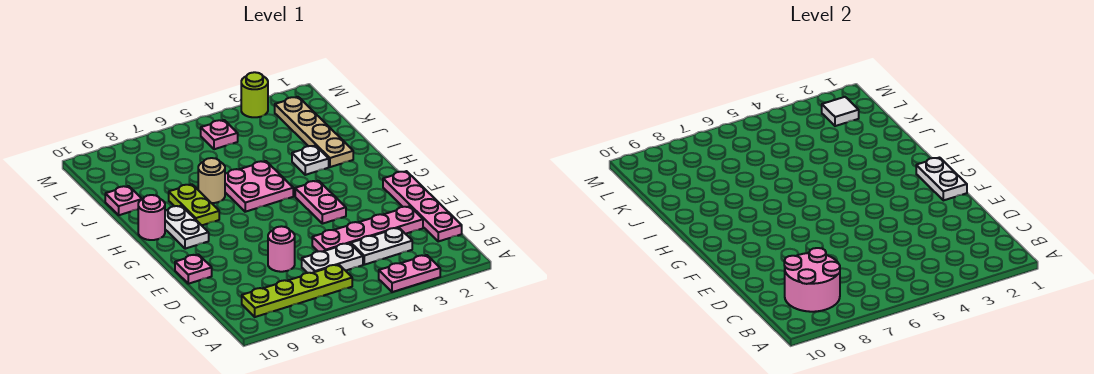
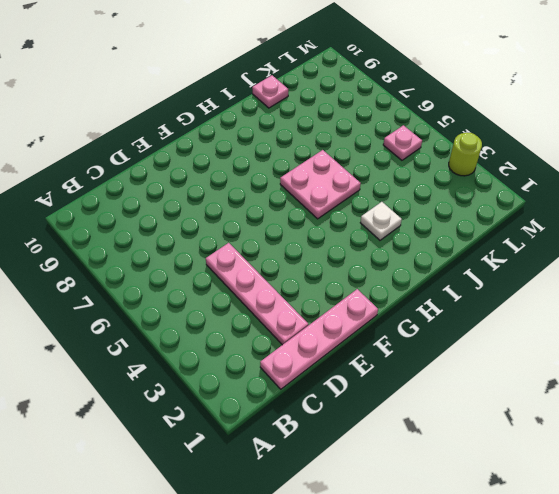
none -> pink 1x2 plate [379,255,440,292]
none -> lime 1x4 plate [242,265,352,317]
none -> white 1x2 plate [351,228,412,265]

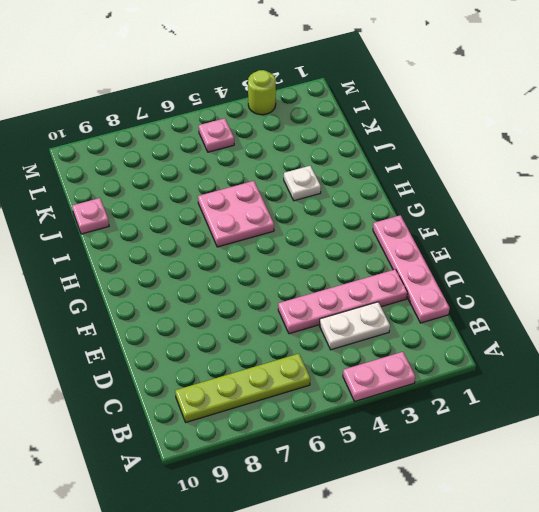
none -> white 1x2 plate [302,243,363,273]
none -> pink 1x1 round brick [268,226,295,272]
none -> pink 1x1 plate [175,254,212,284]

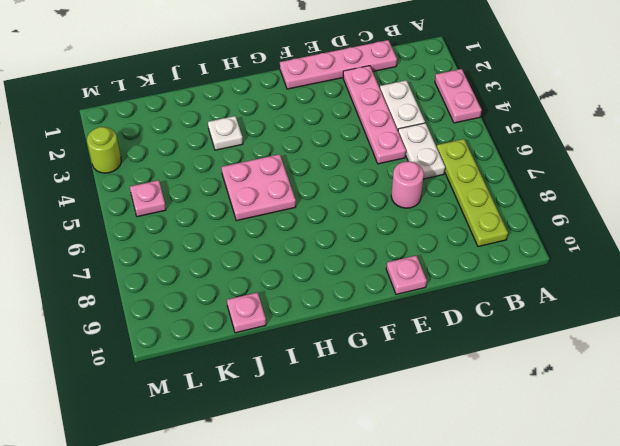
none -> pink 1x2 plate [295,181,346,224]
none -> white 1x2 plate [165,206,209,249]
none -> lime 1x2 plate [169,184,219,225]

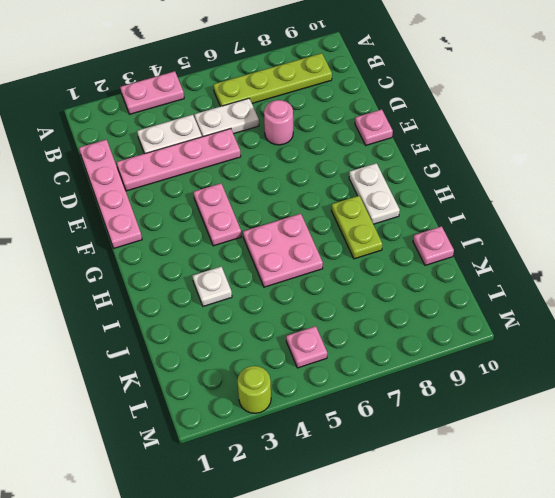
none -> pink 1x1 round brick [138,195,165,240]
none -> tan 1x4 plate [275,97,353,167]
none -> tan 1x1 round brick [198,158,225,203]

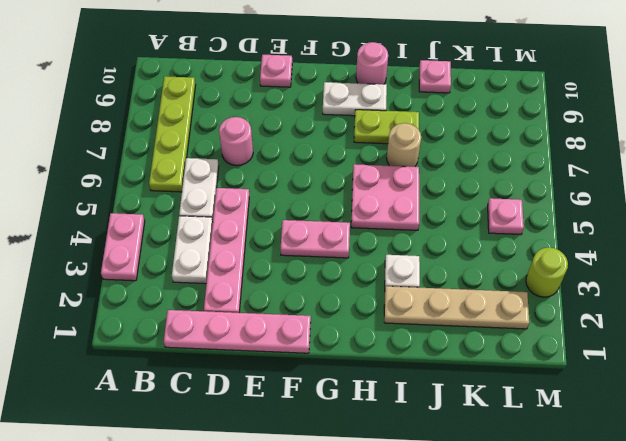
none -> pink 2x2 round brick [784,248,840,312]
none -> white 1x2 plate [916,158,967,200]
none -> white 1x1 tile [822,97,859,126]

